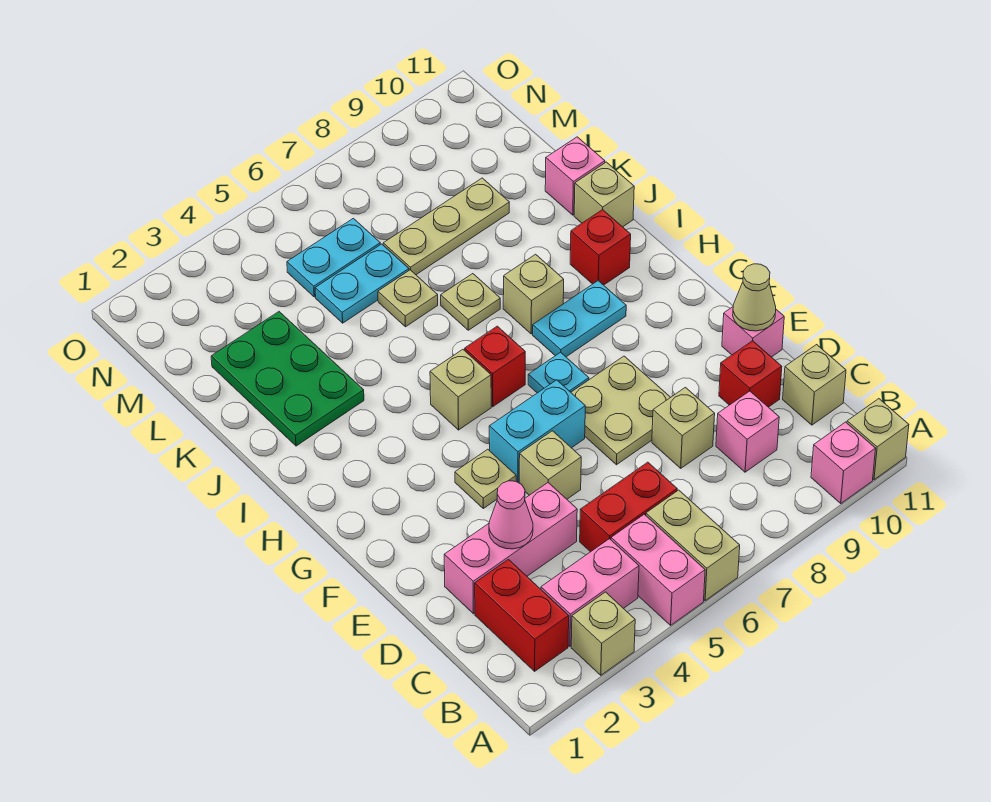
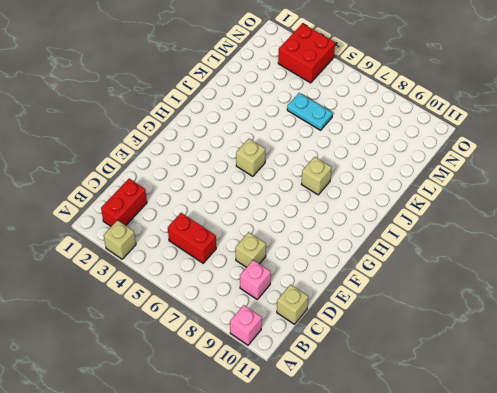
red 2x2 brick [278,24,335,83] -> none
none -> pink 1x2 brick [611,514,705,625]
none -> tan 1x2 brick [646,490,740,601]
none -> tan 1x1 brick [847,399,909,480]
none -> pink 1x2 brick [541,539,639,646]

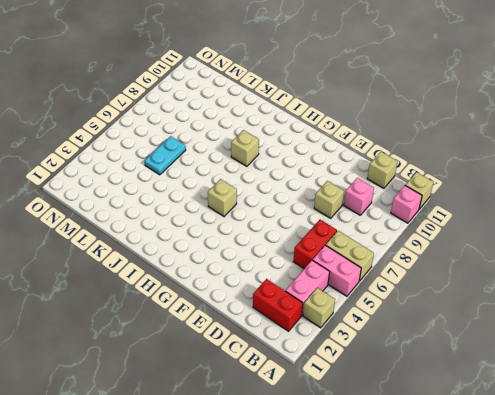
none -> pink 1x3 brick [444,483,577,614]
none -> red 1x1 brick [719,341,782,407]
none -> tan 1x1 brick [519,431,581,499]
none -> tan 2x2 plate [571,356,670,465]

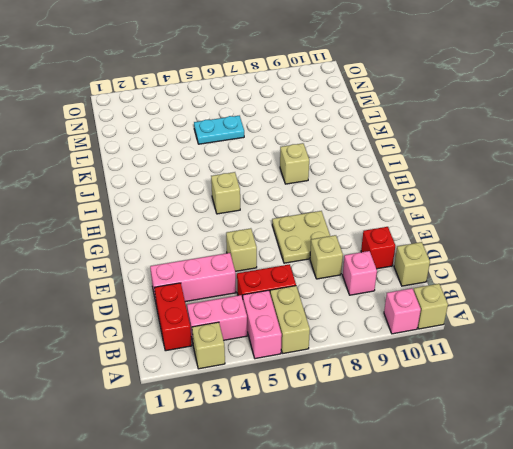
none -> pink 1x1 brick [722,307,784,357]
none -> tan 1x1 plate [455,449,516,508]
none -> cyan 1x2 brick [489,380,585,483]
none -> cyan 1x1 plate [528,352,589,393]

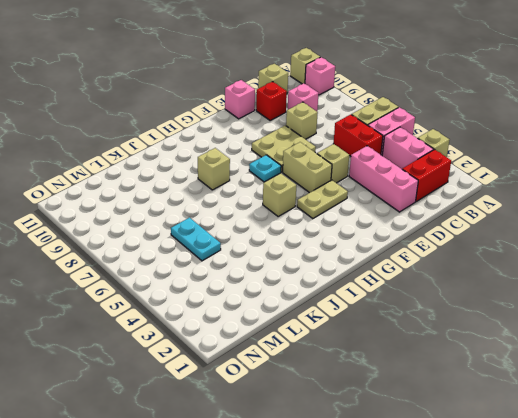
tan 1x2 plate [297,180,348,219] -> tan 1x1 plate [455,449,516,508]
tan 1x2 brick [283,142,332,193] -> cyan 1x2 brick [489,380,585,483]
none -> red 1x1 brick [465,326,525,407]
none -> cyan 1x2 plate [533,281,626,357]
none -> red 1x1 brick [570,210,631,285]
none -> green 2x3 plate [211,312,364,446]

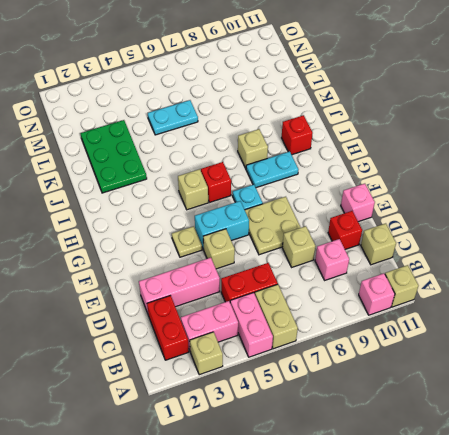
none -> tan 1x1 plate [441,274,500,330]
none -> tan 1x1 brick [574,162,634,227]
none -> tan 1x1 plate [378,270,438,327]
none -> pink 1x1 brick [545,137,605,215]

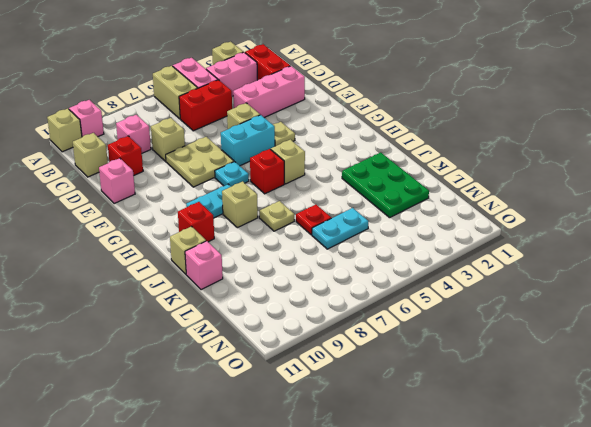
red 1x1 plate [296,204,331,235] -> tan 1x1 plate [378,270,438,327]
none -> tan 1x3 plate [383,178,509,275]
none -> cyan 1x2 plate [287,218,380,297]
none -> pink 1x1 cone [489,481,533,549]
none -> tan 1x1 cone [733,264,776,331]

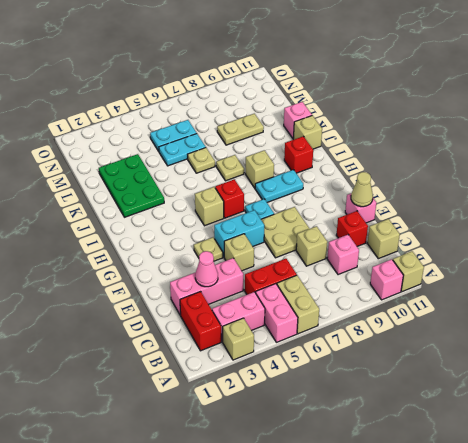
tan 1x2 plate [217,114,264,145] -> tan 1x3 plate [383,178,509,275]

